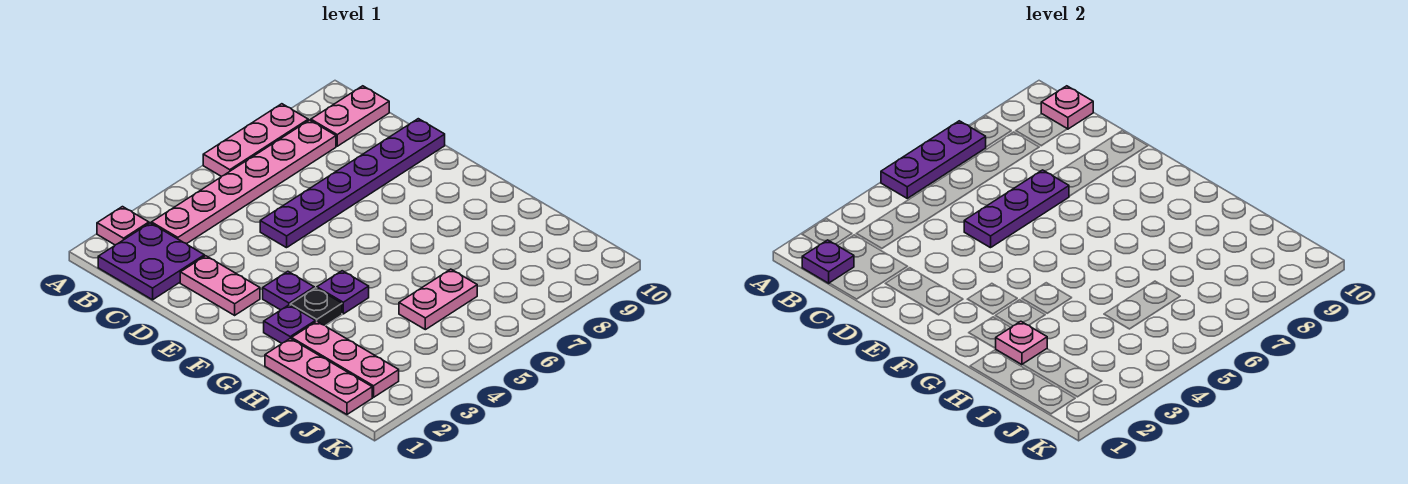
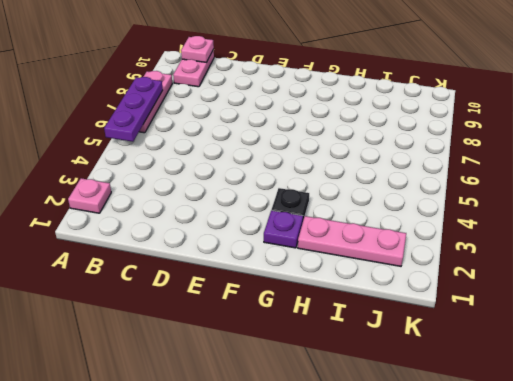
none -> purple 2x2 plate [98,223,204,300]
none -> pink 1x6 plate [151,120,336,244]
none -> pink 1x2 plate [180,256,260,315]

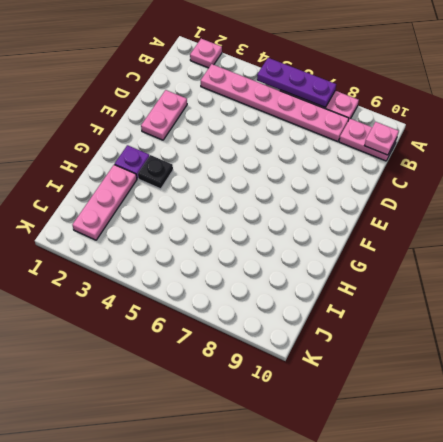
none -> purple 2x2 plate [98,223,204,300]
none -> purple 1x6 plate [260,119,445,248]
none -> purple 1x1 plate [263,271,314,310]

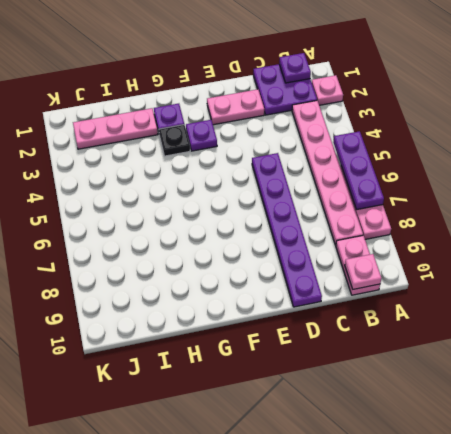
none -> purple 1x1 plate [317,271,369,314]
none -> pink 1x3 plate [265,338,372,414]
none -> pink 1x2 plate [399,269,477,330]

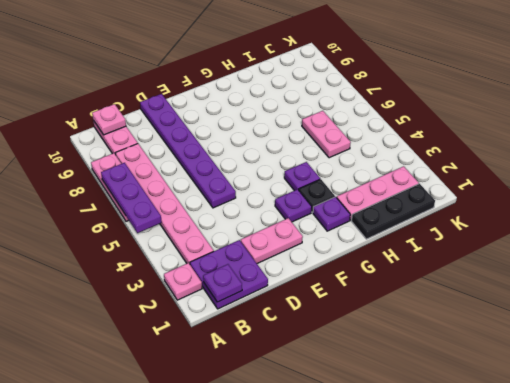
black 1x3 plate [351,184,435,239] -> pink 1x3 plate [265,338,372,414]
none -> purple 1x3 plate [964,170,1069,248]
none -> pink 1x1 plate [996,321,1047,365]

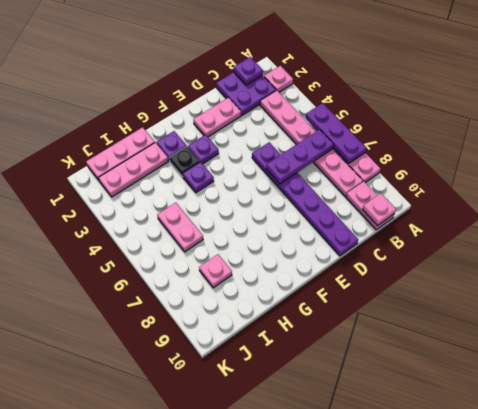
purple 1x3 plate [266,129,334,184] -> purple 1x3 plate turned to [964,170,1069,248]
pink 1x1 plate [199,254,232,288] -> pink 1x1 plate moved to [996,321,1047,365]

